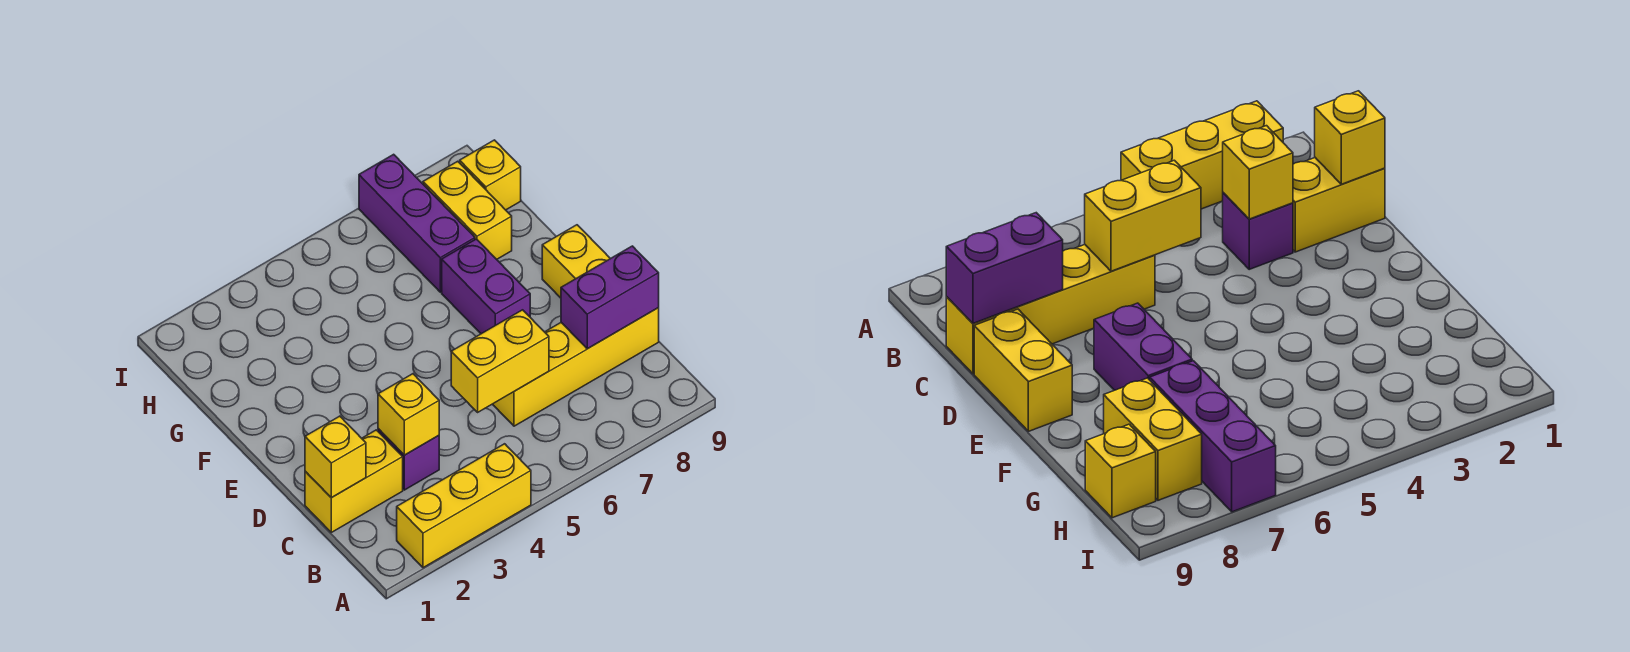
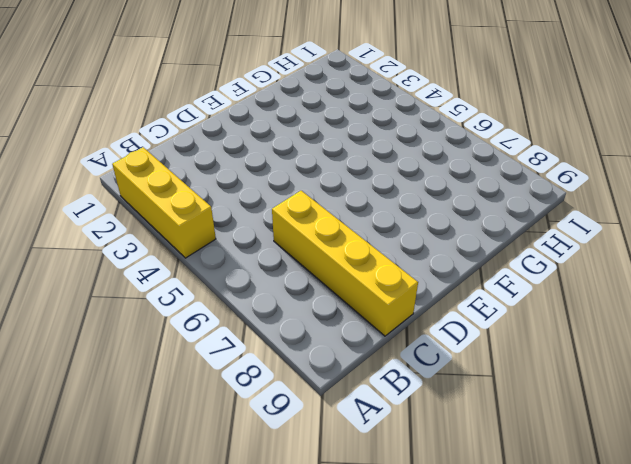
none -> yellow 1x2 brick [305,430,403,532]
none -> purple 1x1 brick [378,429,439,490]
none -> yellow 1x2 brick [542,225,610,298]

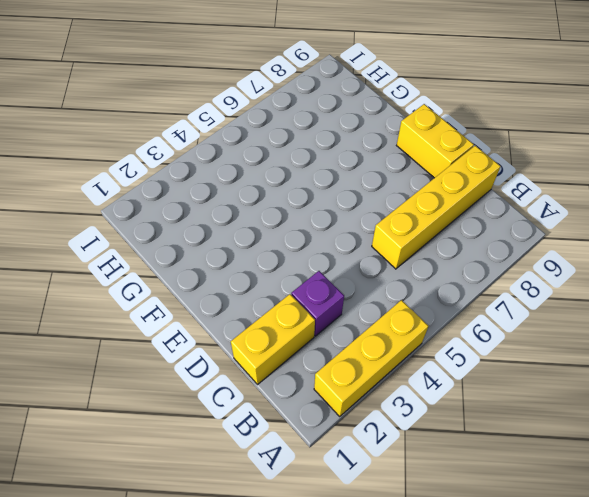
none -> purple 1x2 brick [442,239,530,334]
none -> purple 1x3 brick [359,154,475,292]
none -> yellow 1x2 brick [423,161,512,259]

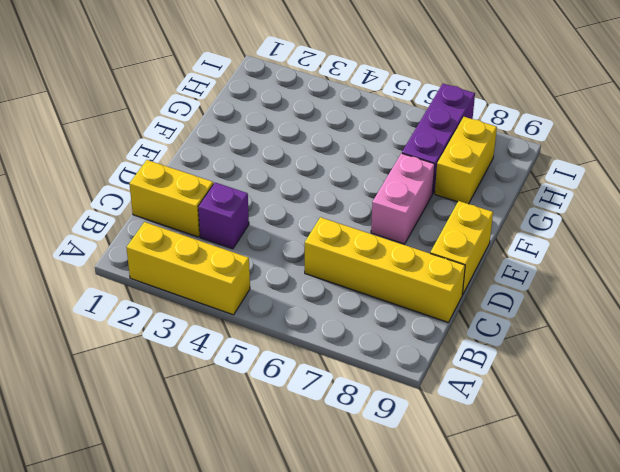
pink 1x2 brick [371,153,435,244] -> purple 1x2 brick [442,239,530,334]
none -> yellow 1x1 brick [460,140,521,210]
none -> yellow 1x1 brick [305,416,366,498]
none -> yellow 1x1 brick [378,374,439,455]

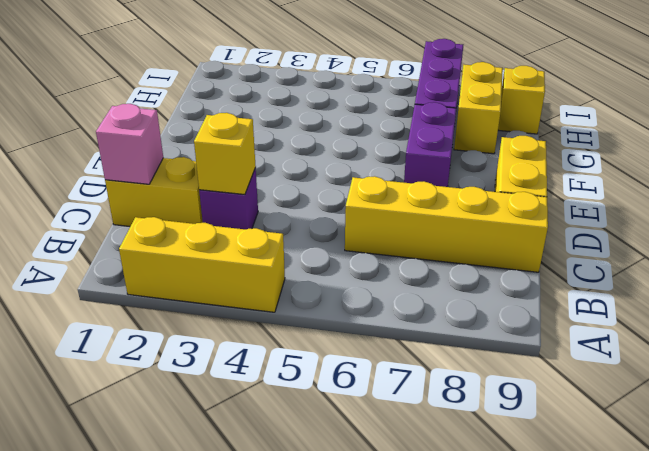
pink 1x1 brick [96,104,163,184] -> yellow 1x1 brick [305,416,366,498]
none -> yellow 1x2 brick [451,310,549,412]
none -> purple 1x2 brick [561,246,659,349]

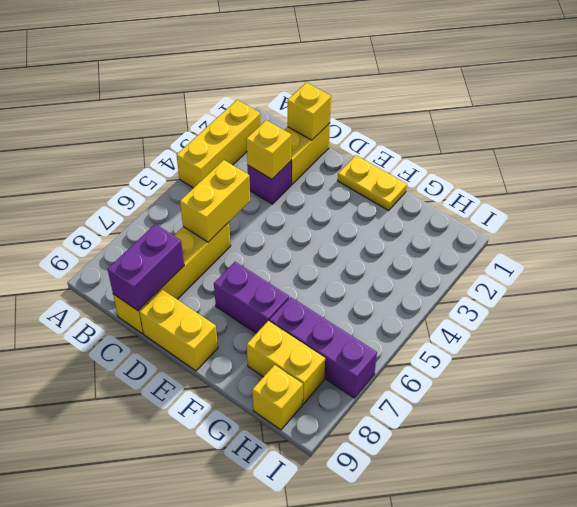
yellow 1x2 plate [338,155,407,210] -> none

